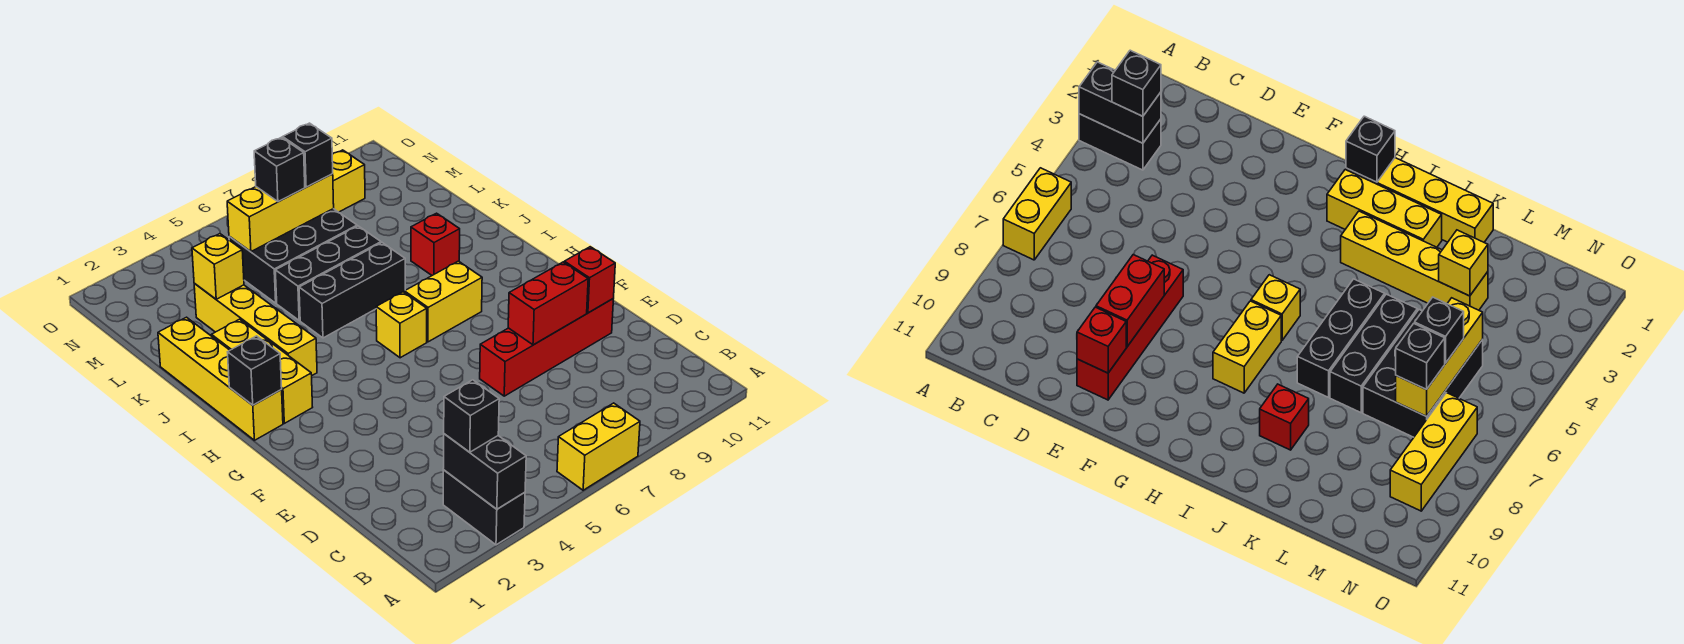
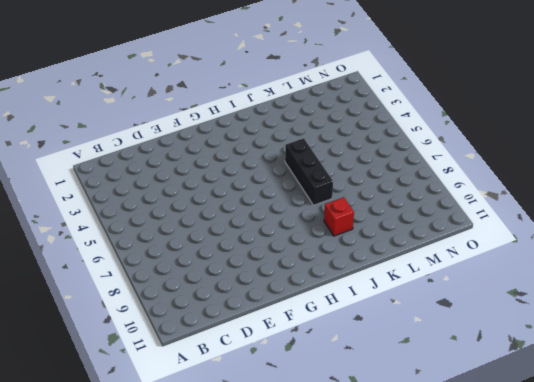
none -> black 1x2 brick [443,470,525,545]
none -> yellow 1x2 brick [557,403,640,490]
none -> red 1x4 brick [480,299,613,396]

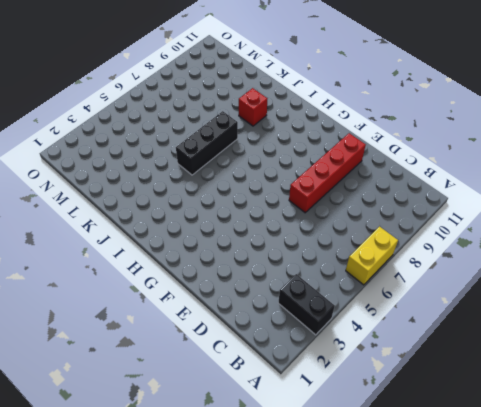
none -> yellow 1x4 brick [158,317,283,440]
none -> yellow 1x3 brick [212,319,313,423]
none -> yellow 1x1 brick [376,292,427,358]

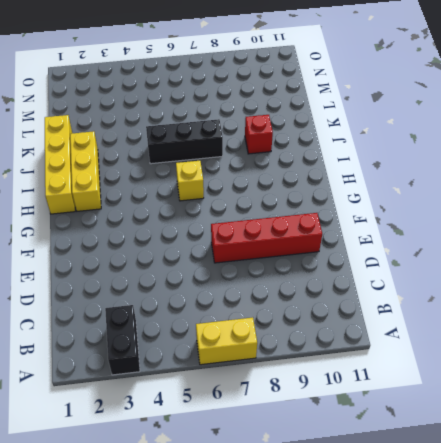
none -> yellow 1x2 brick [404,261,482,342]
none -> yellow 1x4 brick [194,284,317,375]
none -> black 1x3 brick [275,226,381,320]

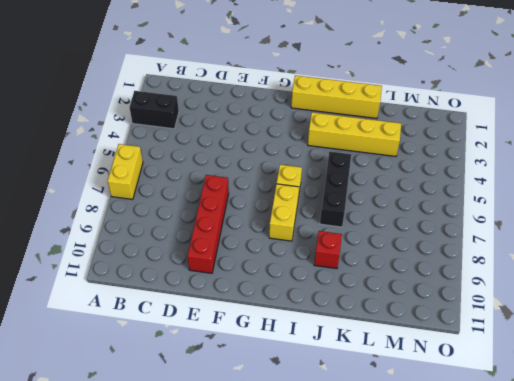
none -> yellow 1x3 brick [212,319,313,423]
none -> black 1x3 brick [275,226,381,320]
none -> black 2x3 brick [229,209,357,303]

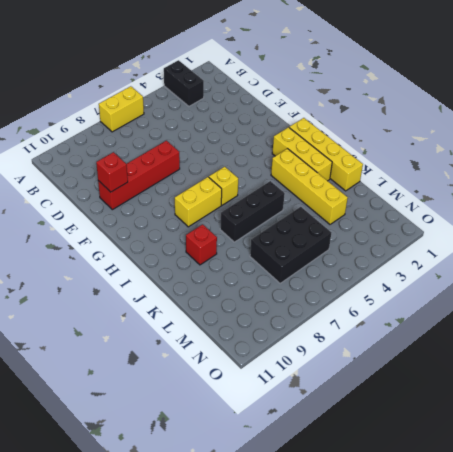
none -> black 1x3 brick [275,226,381,320]
none -> yellow 1x3 brick [332,150,365,212]
none -> black 1x2 brick [443,434,526,509]

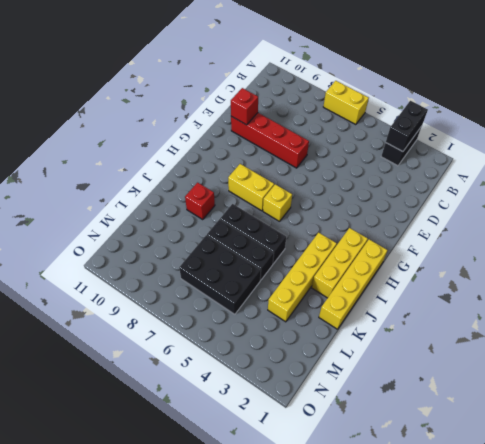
none -> yellow 1x3 brick [332,150,365,212]
none -> red 1x2 brick [508,262,588,345]
none -> black 1x1 brick [228,336,282,405]

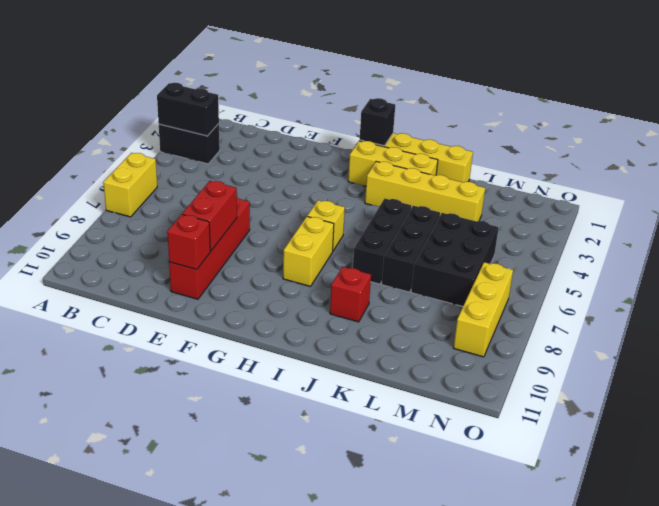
none -> yellow 1x1 brick [192,234,244,299]
none -> yellow 1x3 brick [227,174,334,252]
none -> black 1x1 brick [444,380,499,452]

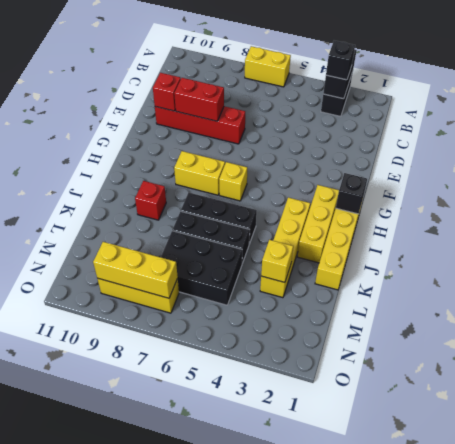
yellow 1x3 brick [93,242,178,298] -> yellow 1x3 brick moved to [227,174,334,252]
none -> black 1x1 brick [254,137,305,202]
none -> black 1x1 brick [283,123,333,187]

